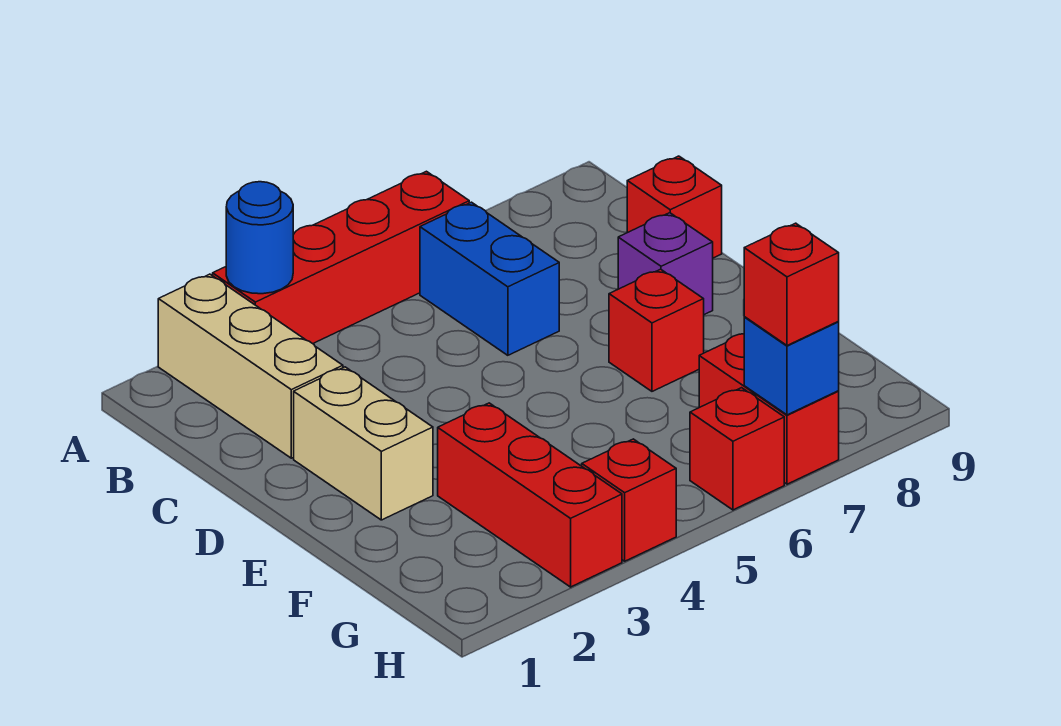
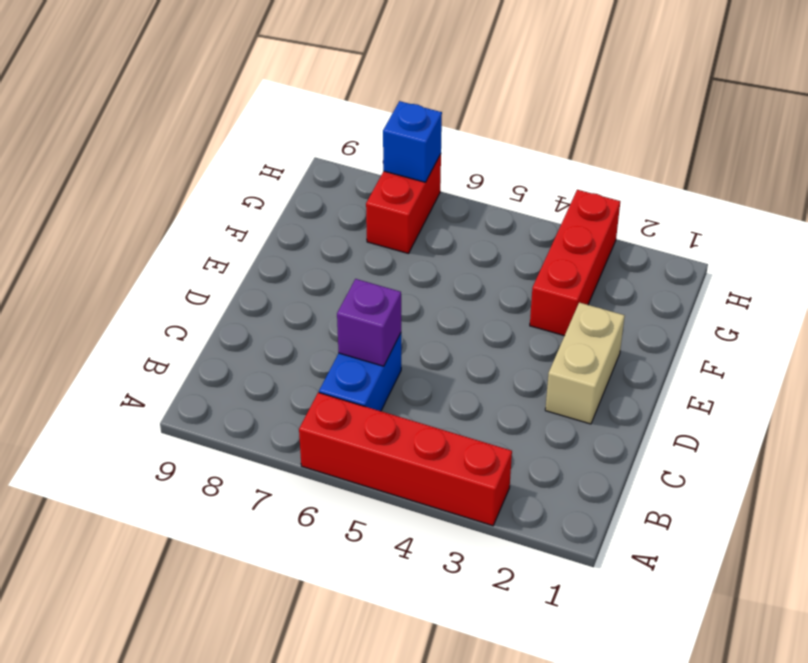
purple 1x1 brick [337,279,401,366] -> purple 1x1 brick moved to [618,213,713,315]
none -> tan 1x3 brick [158,274,343,458]
none -> red 1x1 brick [627,156,722,258]
none -> red 1x1 brick [609,269,704,391]

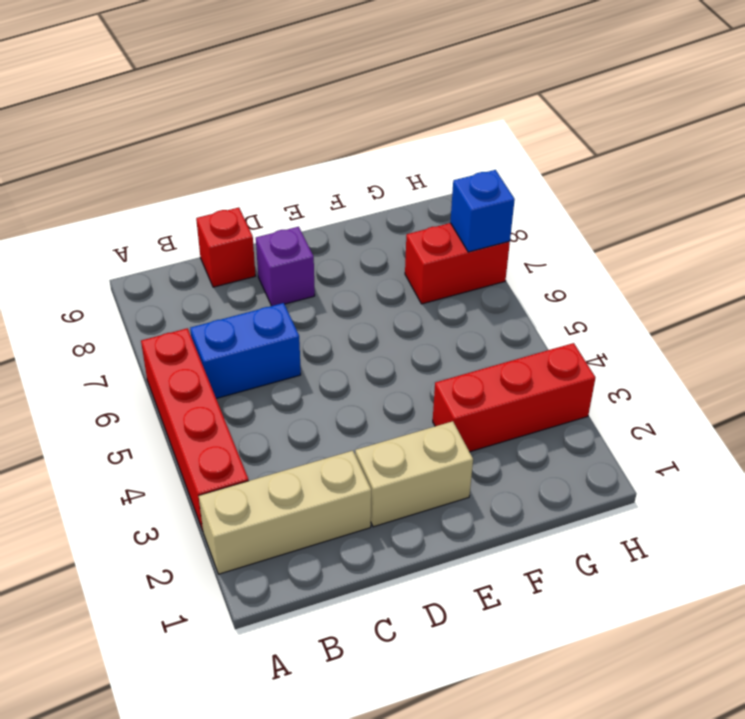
none -> red 1x1 brick [609,269,704,391]
none -> red 1x1 brick [582,439,676,561]
none -> red 1x1 brick [690,388,784,510]

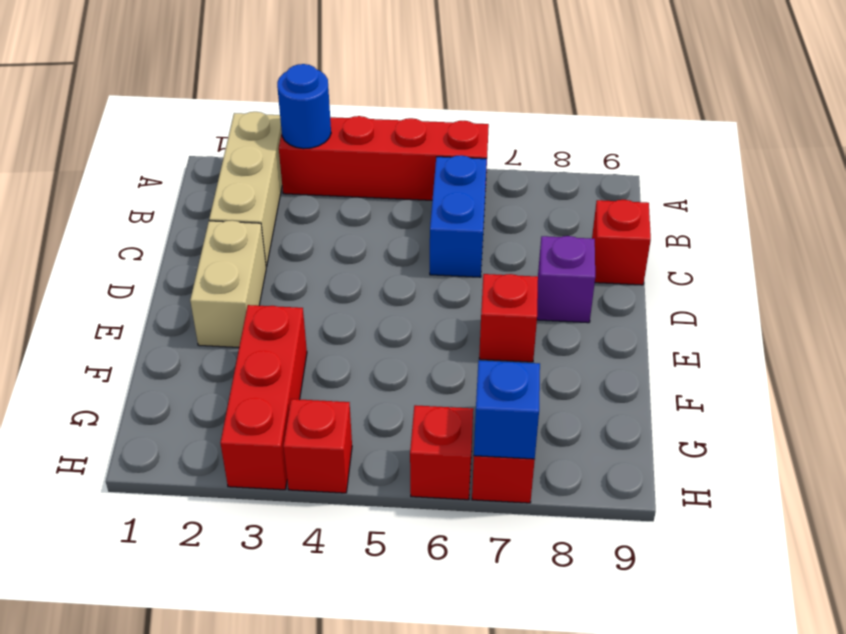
none -> red 1x1 brick [744,223,839,345]

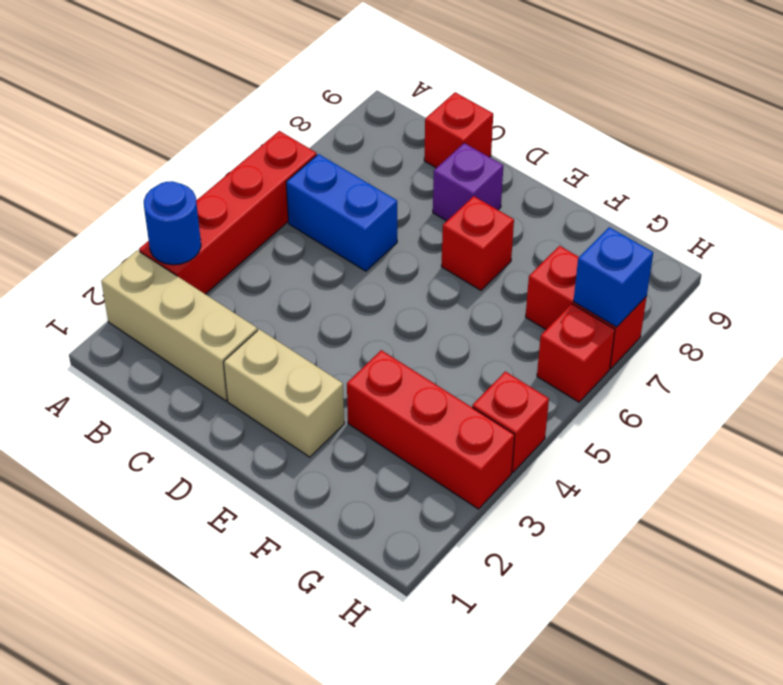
none -> red 1x1 brick [744,223,839,345]

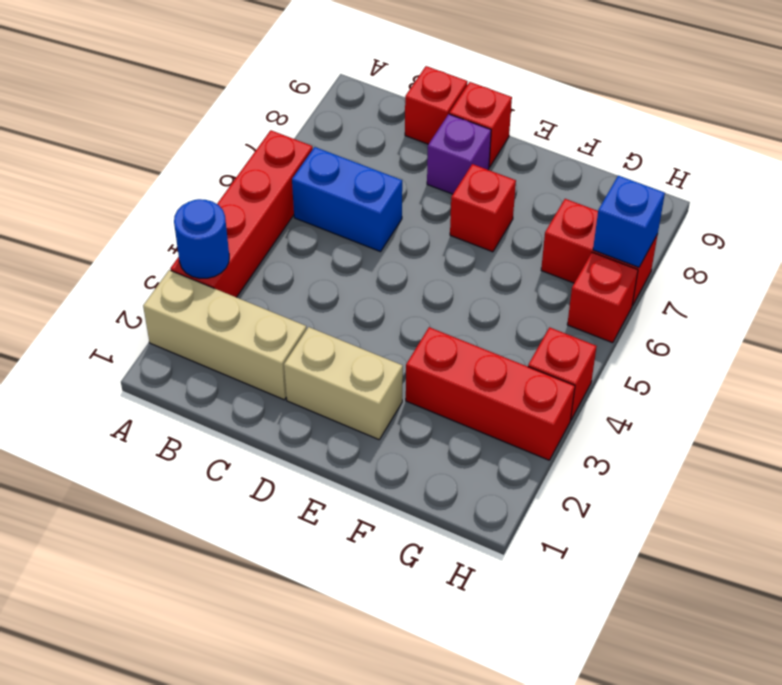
red 1x1 brick [449,82,512,167] -> red 1x1 brick moved to [744,223,839,345]

